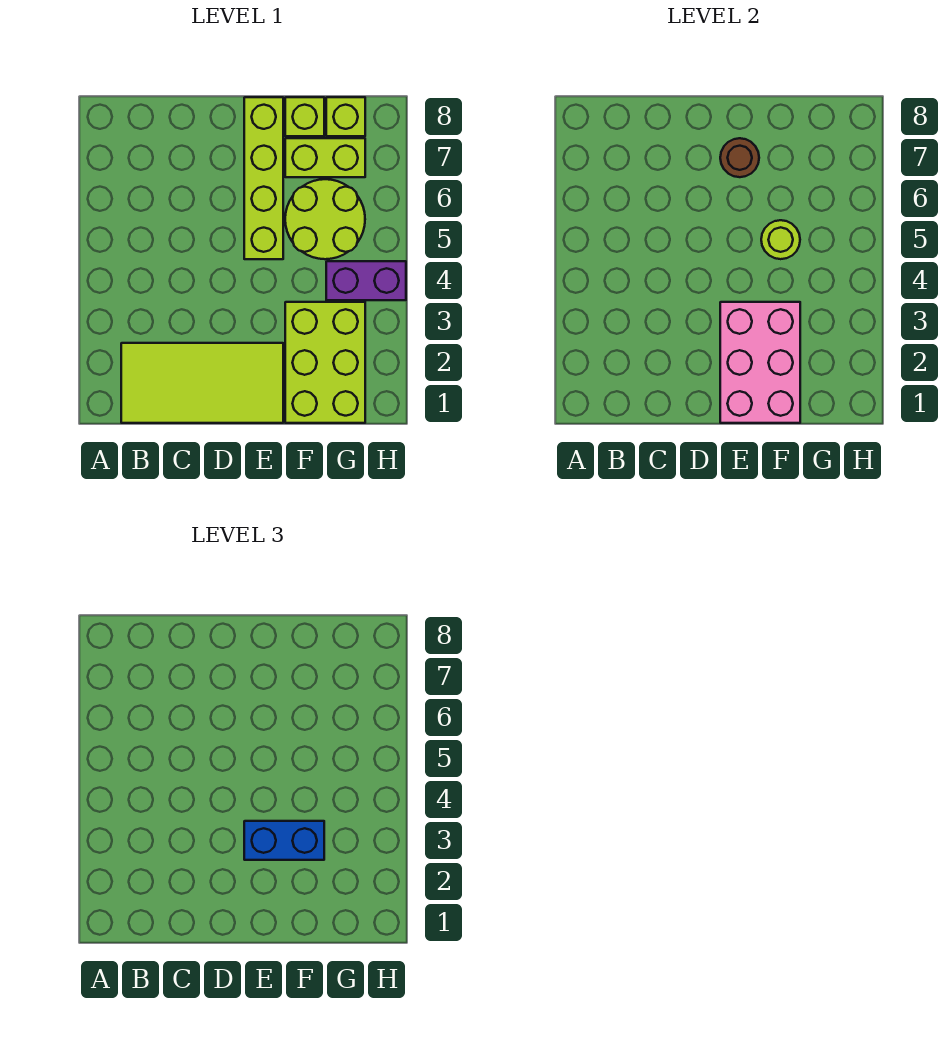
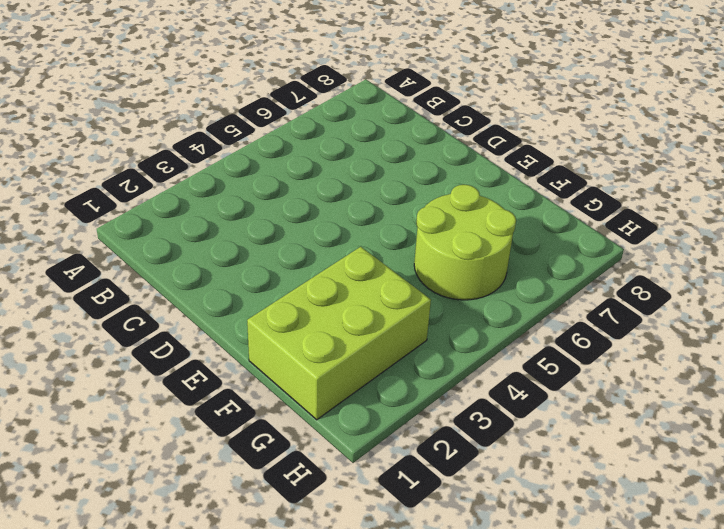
none -> lime 2x4 tile [121,343,283,423]
none -> lime 1x4 brick [244,97,283,259]
none -> lime 1x2 brick [285,138,365,177]

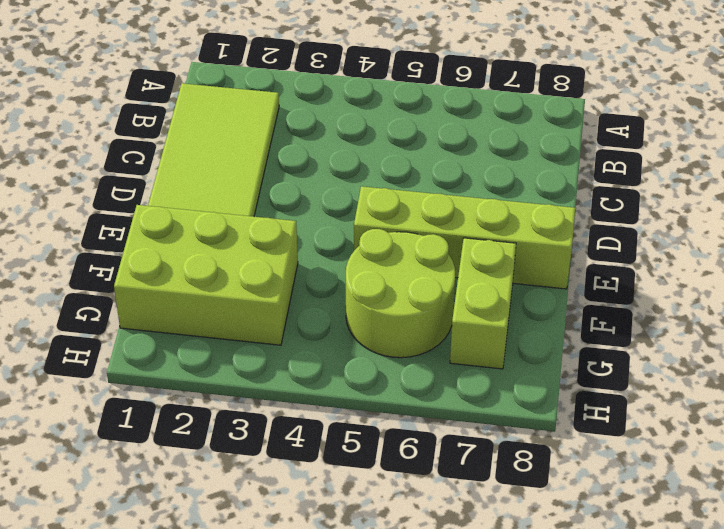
none -> lime 1x1 brick [285,97,324,136]
none -> purple 1x2 brick [326,261,406,300]
none -> lime 1x1 brick [326,97,365,136]

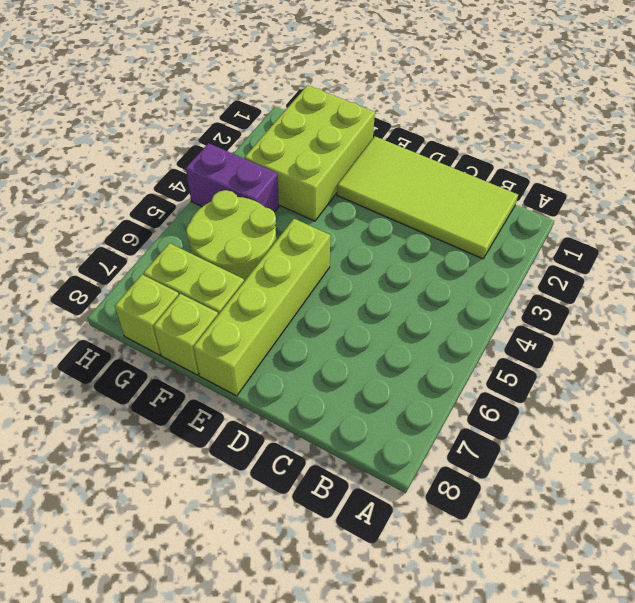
none -> pink 2x3 brick [720,302,800,423]
none -> brown 1x1 round brick [720,138,759,177]
none -> lime 1x1 round brick [761,220,800,259]

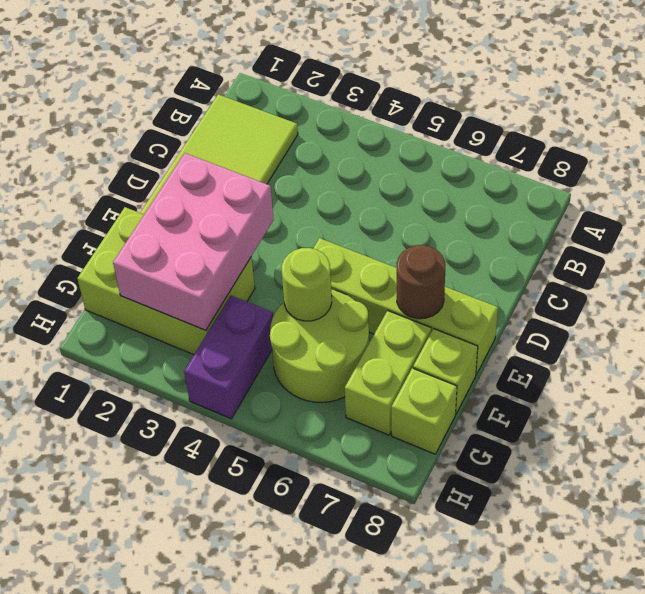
pink 2x3 brick [113,153,274,330] -> pink 2x3 brick turned to [720,302,800,423]
none -> blue 1x2 brick [244,821,324,860]

